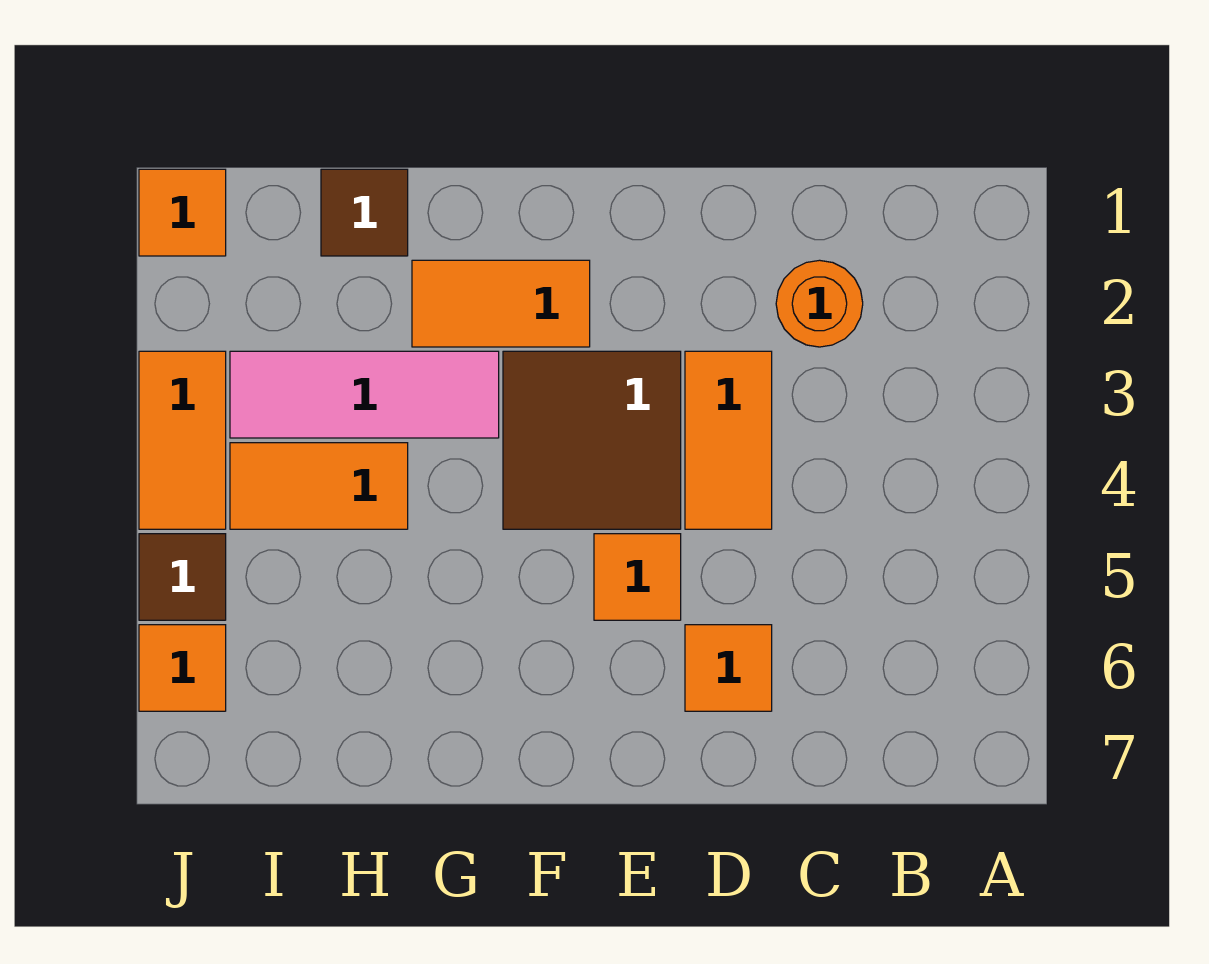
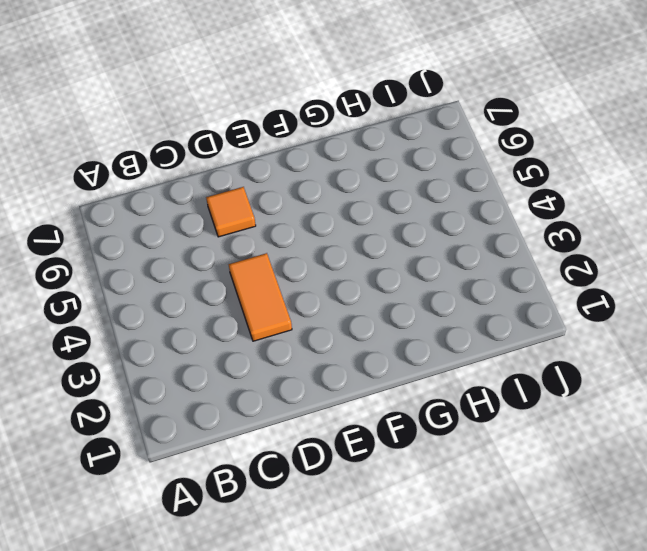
none -> orange 1x1 round brick [776,260,863,347]
none -> brown 2x2 tile [503,351,681,529]
none -> orange 1x1 tile [594,534,681,620]

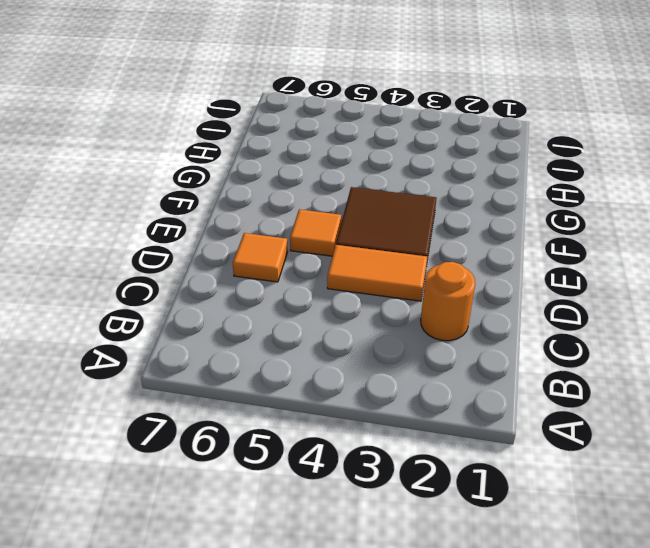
none -> orange 1x2 tile [412,260,590,347]
none -> pink 1x3 tile [230,351,499,438]
none -> brown 1x1 tile [321,169,408,256]

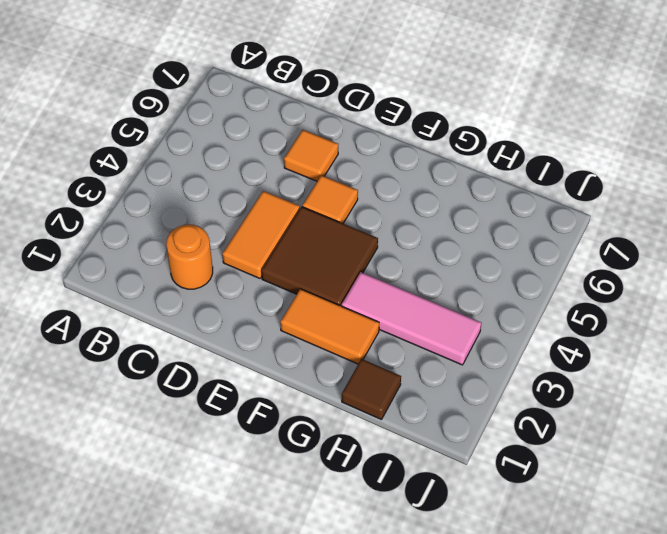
none -> orange 1x2 tile [230,443,408,529]
none -> orange 1x1 tile [139,169,226,256]
none -> orange 1x2 tile [139,351,226,529]

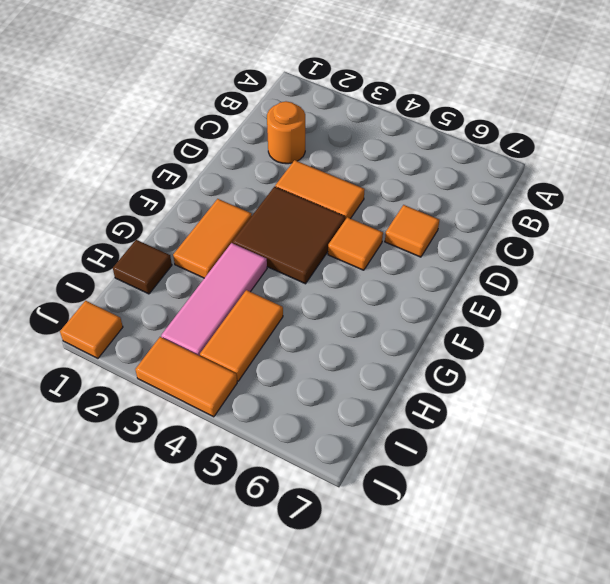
none -> brown 1x1 tile [139,534,226,620]
none -> orange 1x1 tile [139,625,226,711]

